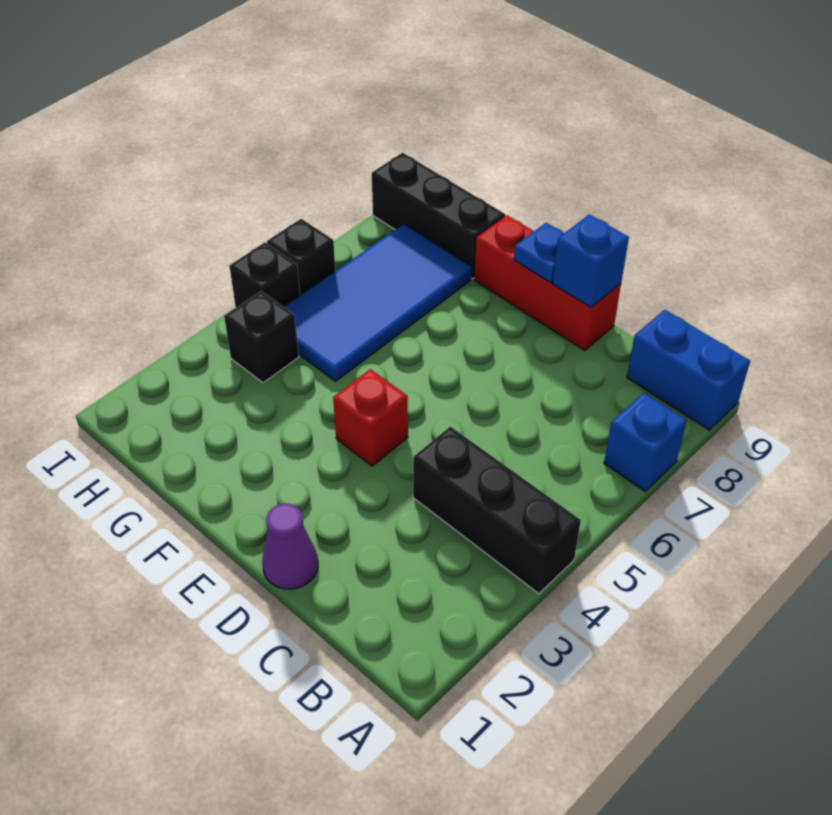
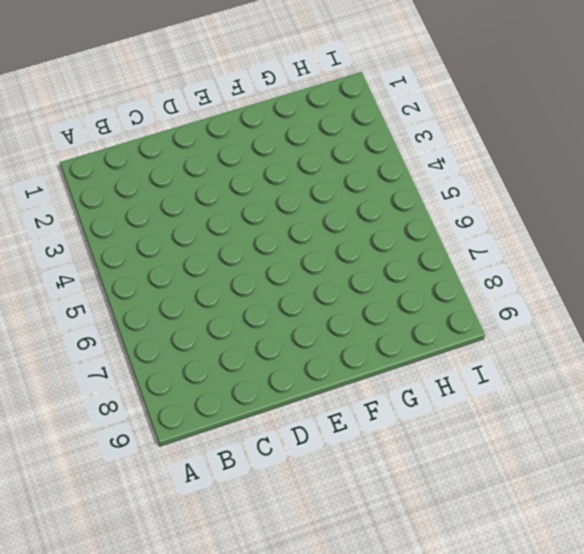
none -> black 1x3 brick [413,426,581,594]
none -> blue 1x1 brick [604,393,687,491]
none -> blue 1x2 brick [627,310,750,430]

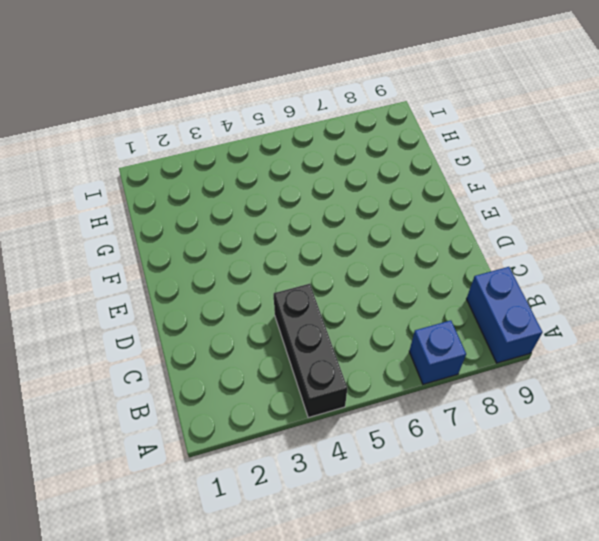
none -> purple 1x1 cone [262,504,318,589]
none -> red 1x3 brick [474,215,621,350]
none -> red 1x1 brick [333,369,408,466]

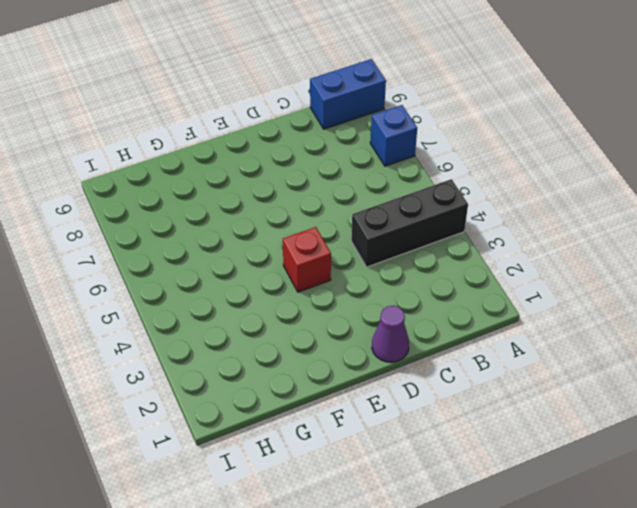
none -> red 1x3 brick [474,215,621,350]
none -> blue 2x4 tile [284,224,472,381]
none -> black 1x3 brick [372,153,505,279]

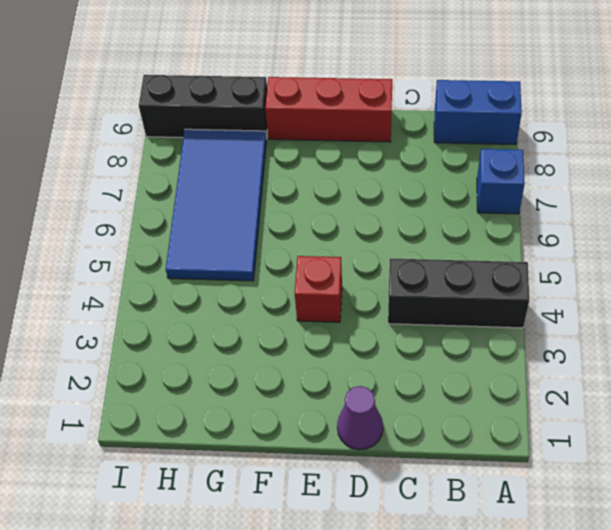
none -> black 1x1 brick [224,291,299,383]
none -> black 1x1 brick [229,242,300,307]
none -> black 1x1 brick [267,219,335,295]

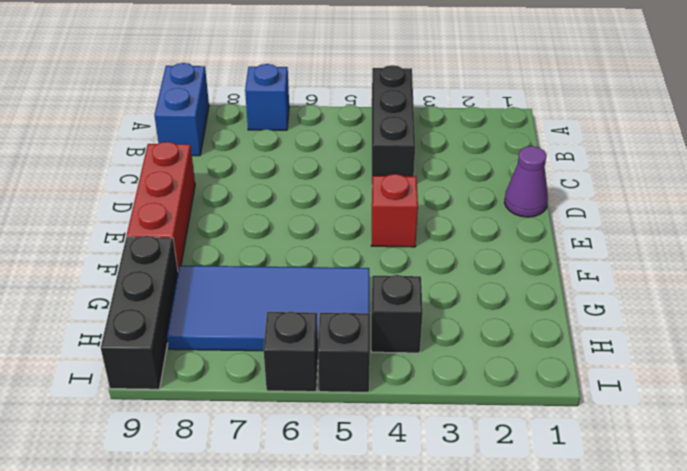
none -> blue 1x1 brick [553,214,629,307]
none -> blue 1x1 plate [514,223,564,283]

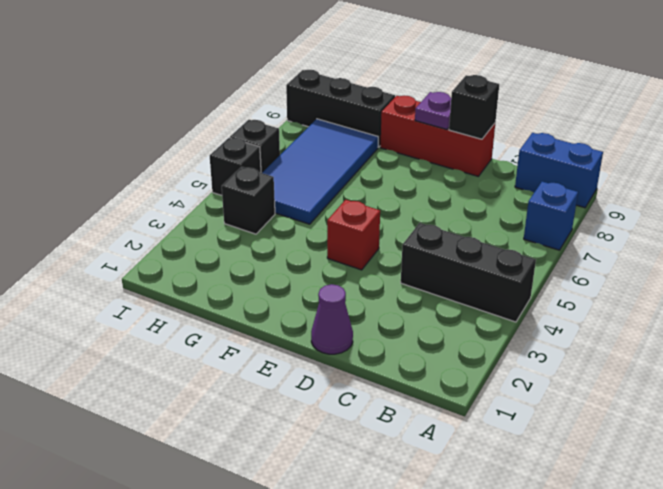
black 1x1 brick [449,75,499,139] -> blue 1x1 brick [553,214,629,307]
purple 1x1 plate [415,92,451,129] -> blue 1x1 plate [514,223,564,283]

